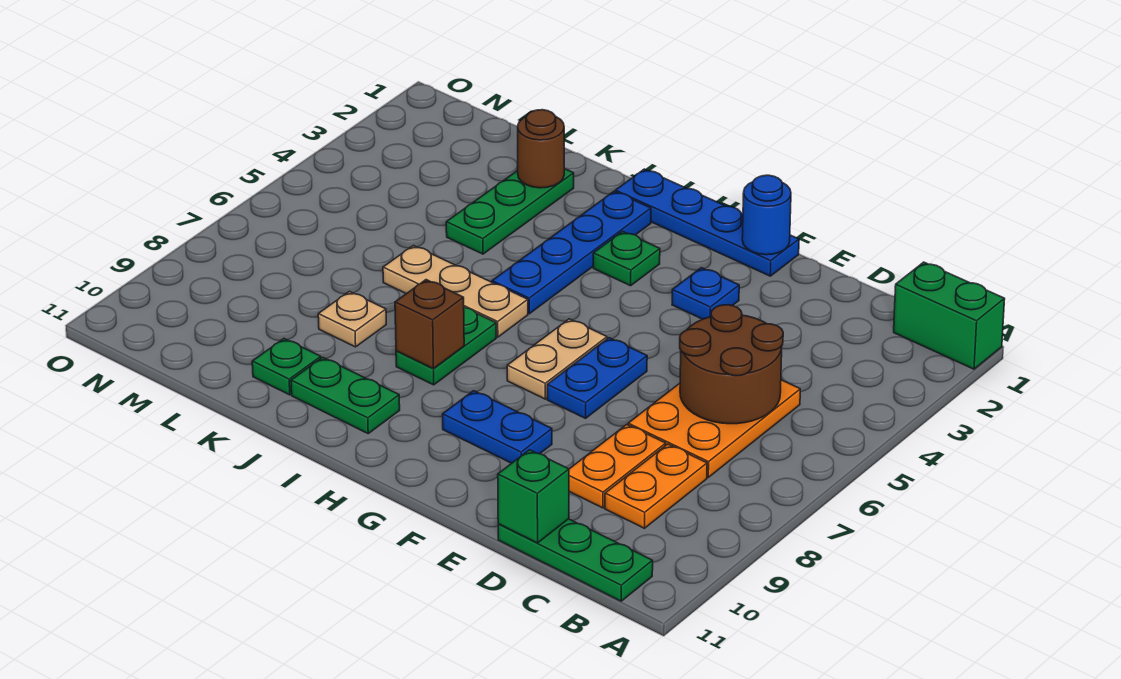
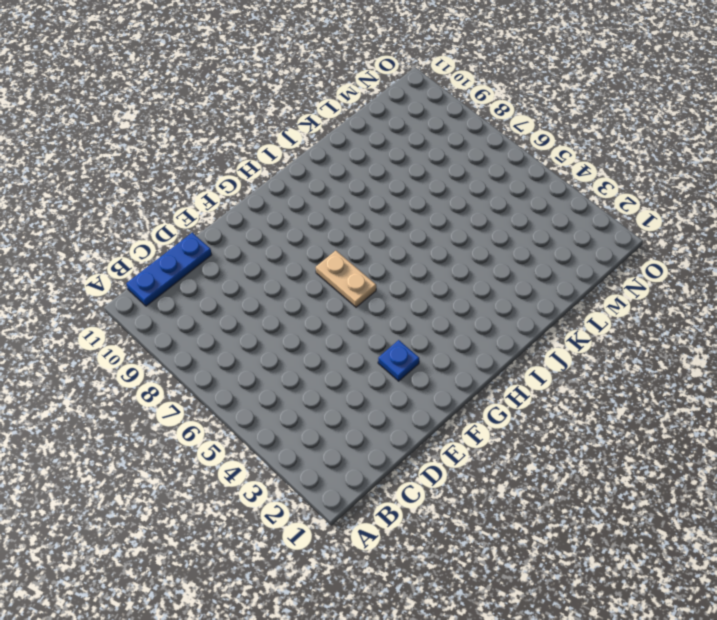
blue 1x3 plate [126,233,212,306] -> green 1x3 plate [498,519,653,601]
none -> green 1x2 brick [894,262,1005,369]
none -> orange 2x3 plate [628,380,800,477]
none -> orange 1x2 plate [605,444,707,528]

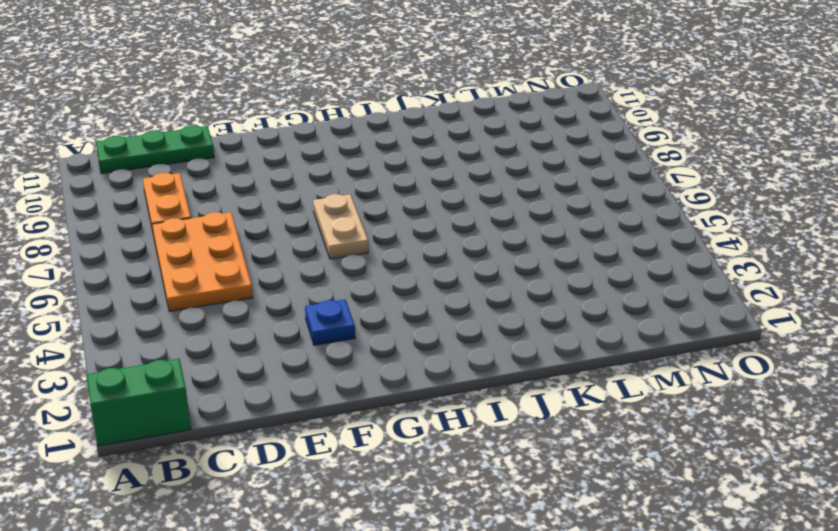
none -> orange 1x2 plate [569,425,666,508]
none -> blue 1x4 plate [616,169,799,276]
none -> blue 1x2 plate [547,338,647,418]

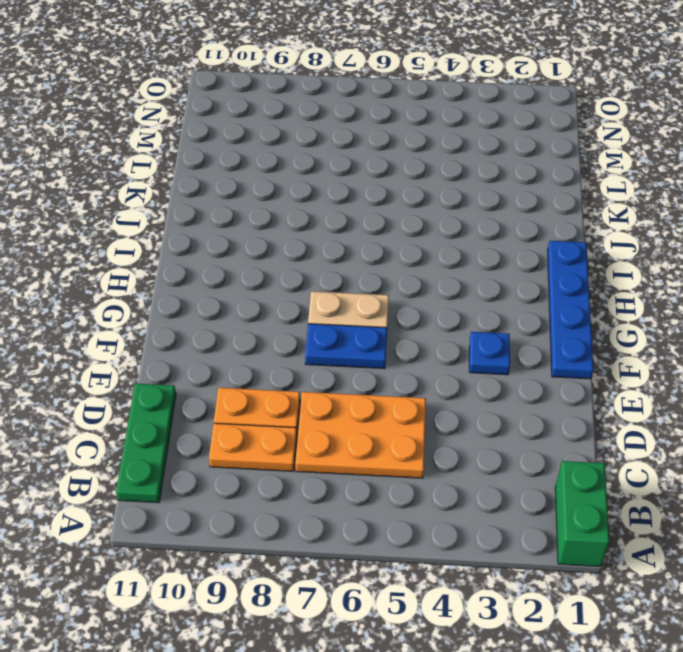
none -> blue 1x2 plate [443,391,552,463]
none -> green 1x1 plate [593,231,660,286]
none -> blue 1x4 plate [492,191,651,314]

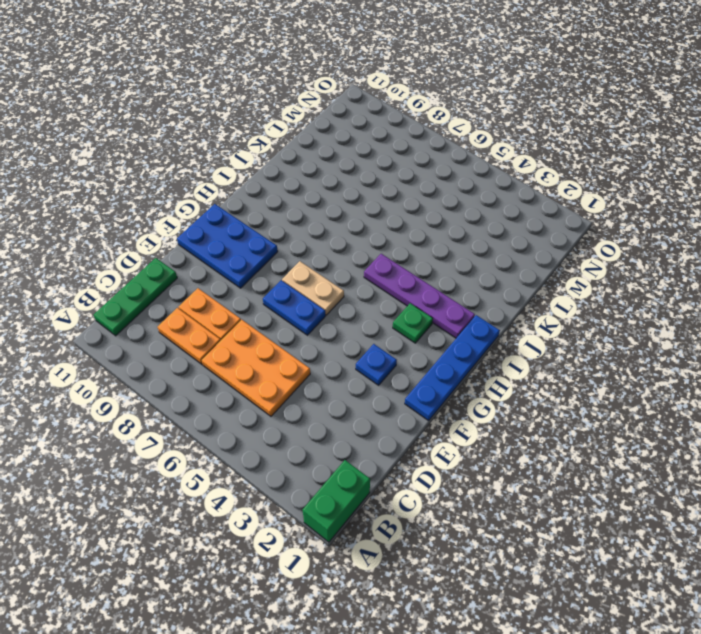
blue 2x3 plate [177,204,278,288] -> blue 1x2 plate [443,391,552,463]
purple 1x4 plate [364,254,475,338] -> blue 1x4 plate [492,191,651,314]
none -> tan 1x3 plate [383,246,528,337]
none -> green 1x2 plate [396,308,496,385]
none -> green 1x2 plate [291,357,400,433]

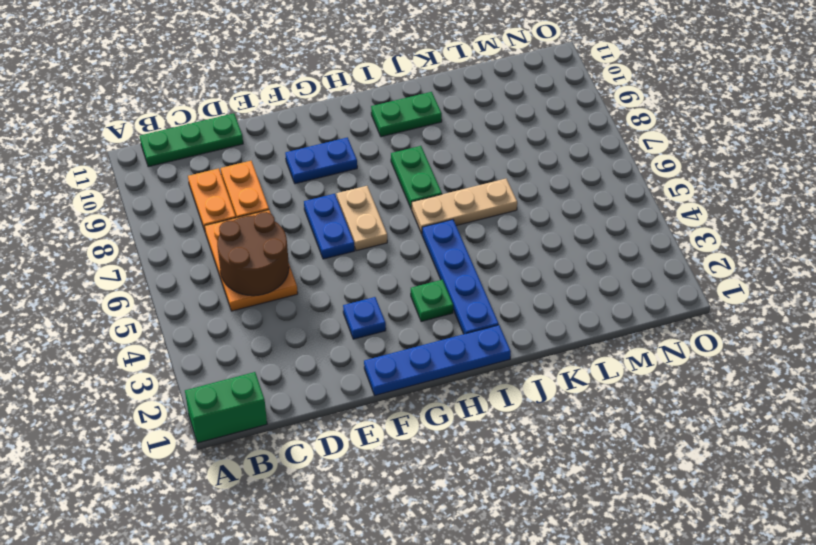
none -> green 1x3 plate [446,169,574,254]
none -> tan 1x1 plate [318,291,386,347]
none -> green 1x1 plate [252,339,321,395]

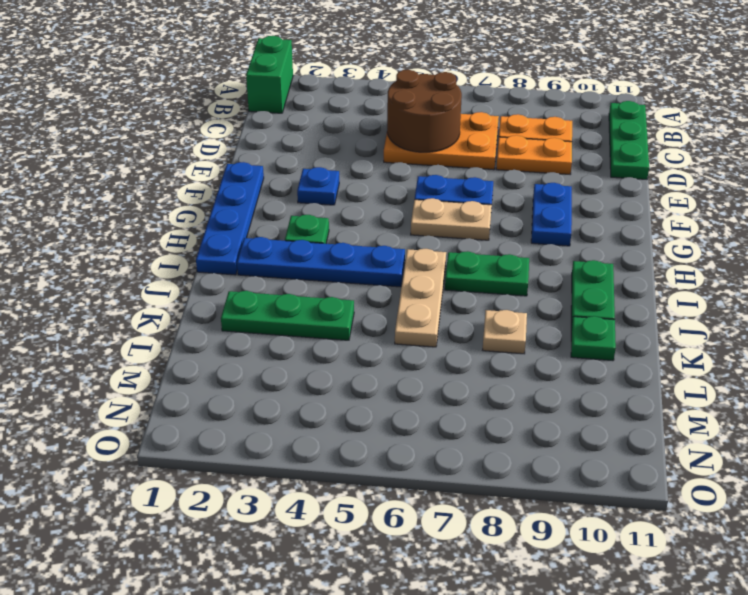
none -> green 1x1 brick [498,450,569,543]
none -> blue 1x1 round brick [742,175,791,255]
none -> brown 1x1 brick [395,280,464,369]

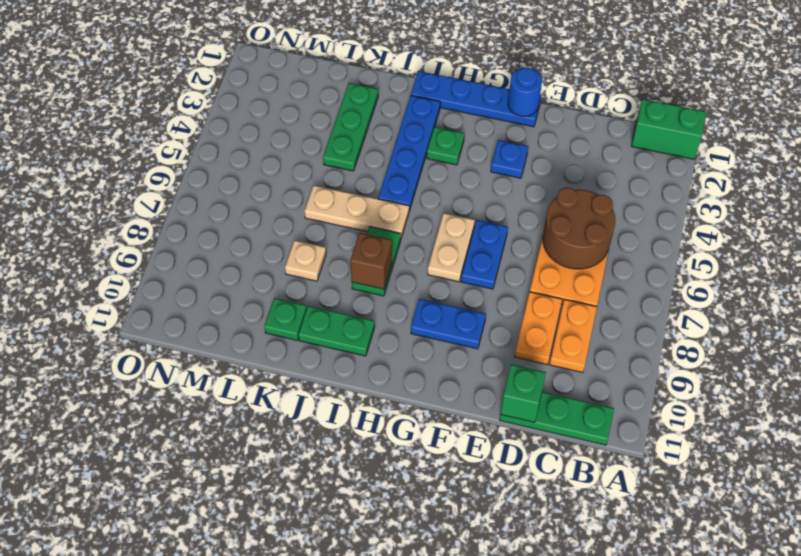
none -> brown 1x1 round brick [518,110,564,188]

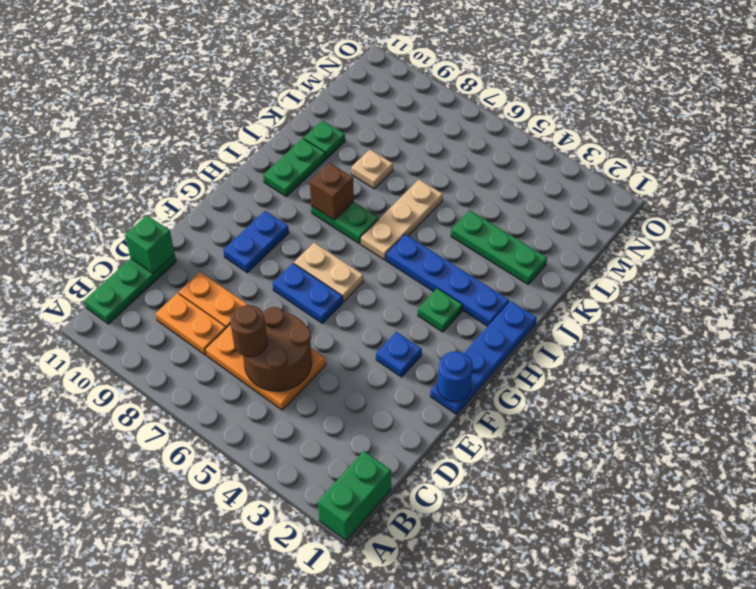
brown 1x1 round brick [230,305,267,357] -> brown 1x1 round brick moved to [518,110,564,188]

